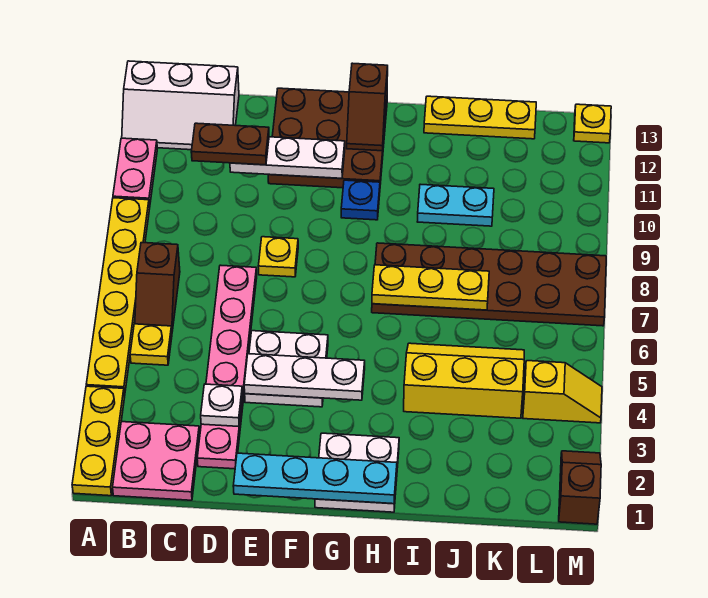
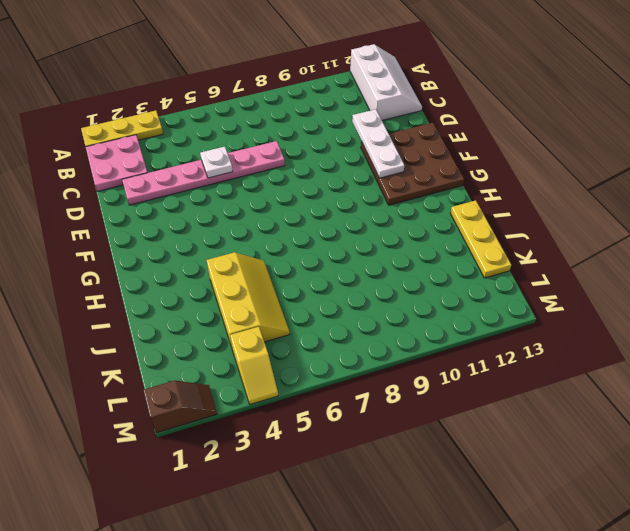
white 2x3 slope [350,44,422,120] -> white 2x3 slope turned to [122,61,239,150]
white 1x1 plate [200,147,233,178] -> white 1x1 plate moved to [201,384,243,427]
none -> yellow 1x6 plate [86,198,150,395]
none -> pink 1x2 plate [113,138,157,207]
none -> yellow 1x1 plate [130,324,172,365]

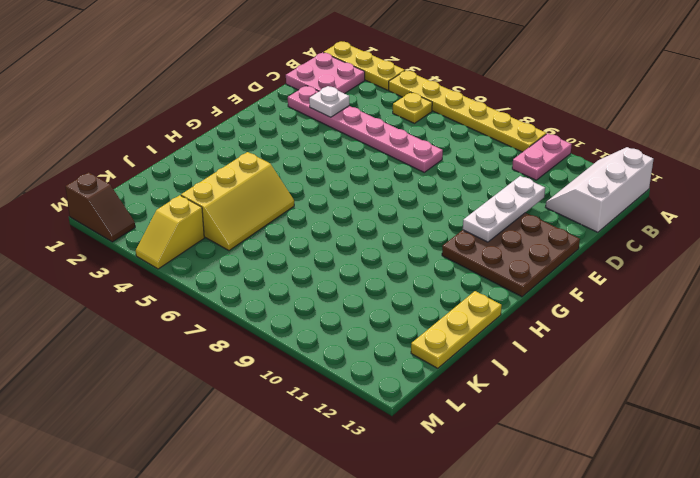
pink 1x2 plate [512,133,572,180] -> pink 1x2 plate turned to [113,138,157,207]
none -> brown 1x2 slope [135,243,180,331]
none -> white 2x2 plate [245,331,328,407]
none -> yellow 1x1 plate [258,237,298,277]

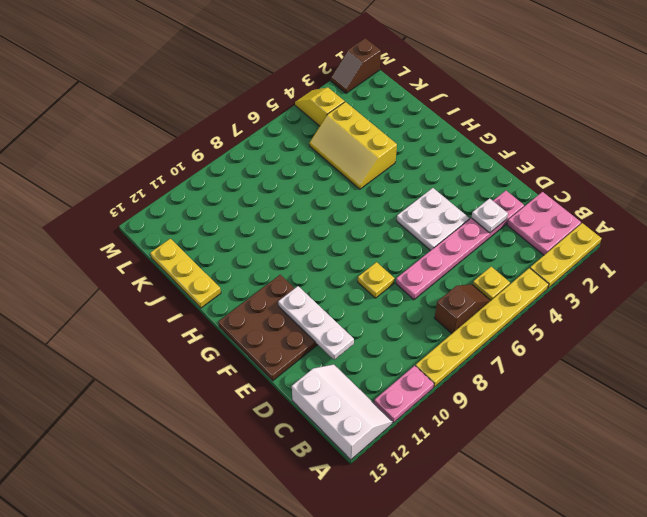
none -> white 2x2 plate [315,433,399,512]
none -> blue 1x1 plate [341,180,380,220]
none -> brown 2x6 plate [372,243,606,326]

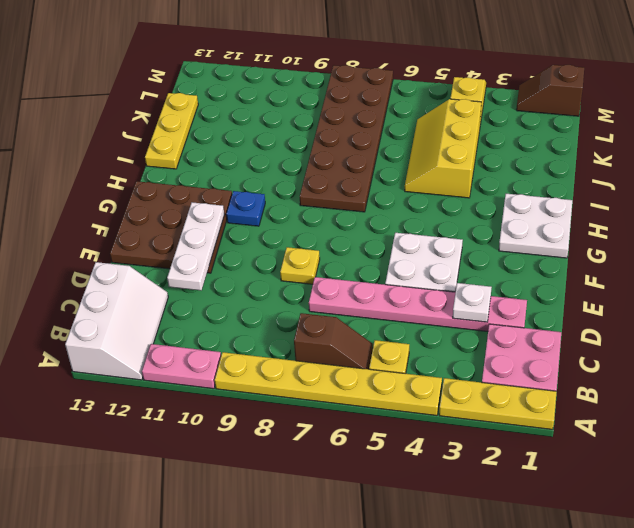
none -> cyan 1x2 plate [417,184,494,226]
none -> yellow 1x1 plate [574,104,611,143]
none -> cyan 1x4 plate [233,453,397,504]

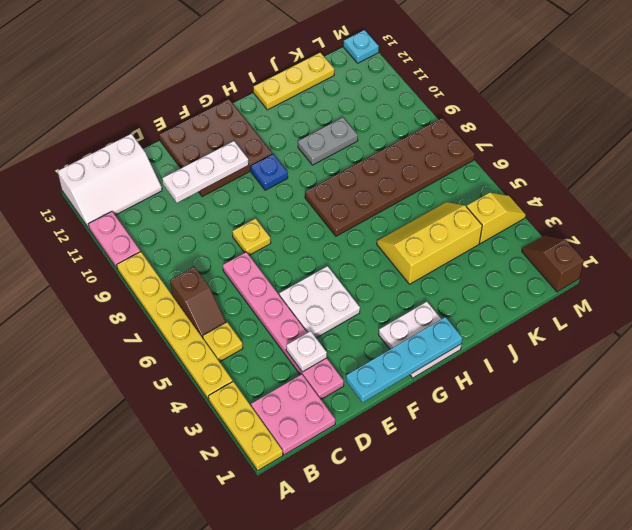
grey 1x2 plate [298,117,358,165] -> cyan 1x2 plate [417,184,494,226]
cyan 1x1 plate [343,30,379,63] -> yellow 1x1 plate [574,104,611,143]
none -> white 1x3 plate [244,354,365,400]
none -> brown 1x2 slope [347,63,388,151]
none -> yellow 1x3 plate [372,265,489,310]

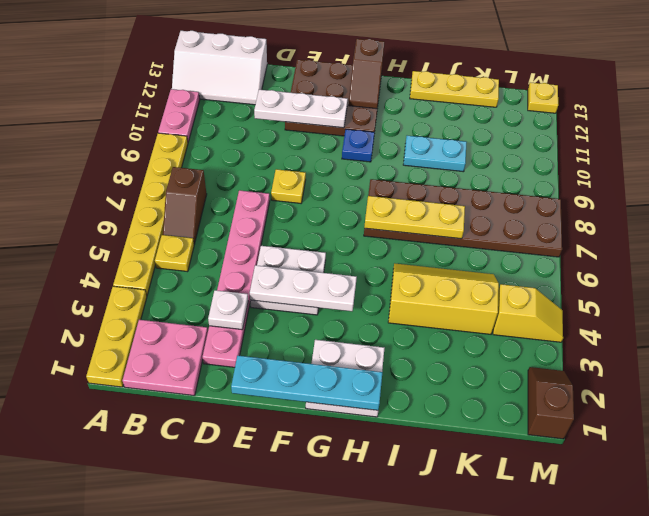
none -> brown 1x2 plate [191,123,269,165]

